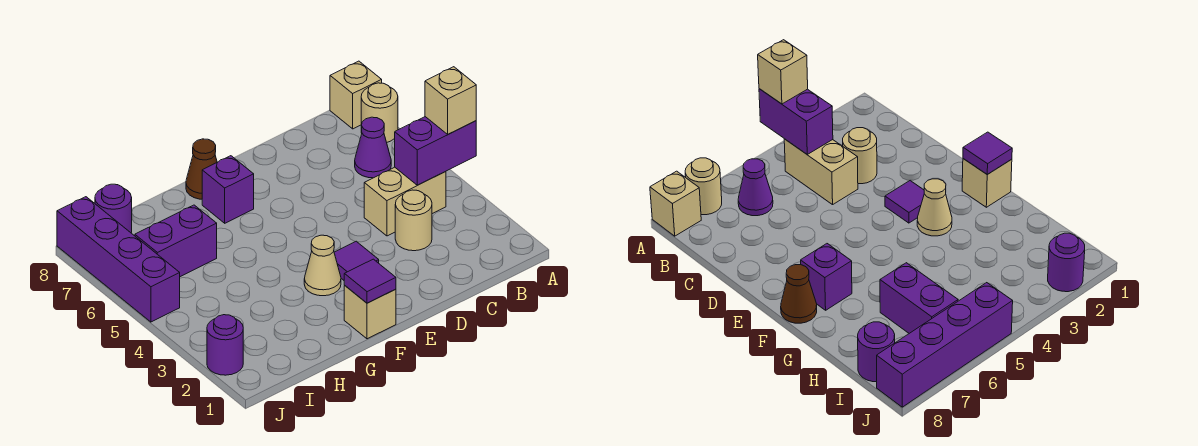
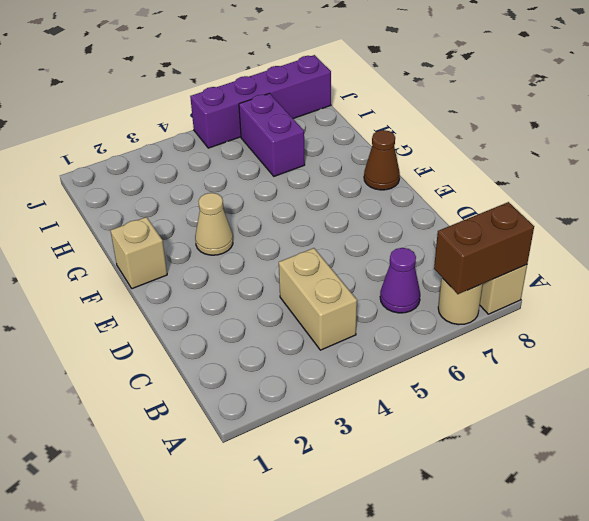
brown 1x2 brick [434,202,534,294] -> none
none -> tan 1x1 round brick [395,190,432,251]
none -> purple 1x1 tile [334,241,379,280]
none -> purple 1x1 brick [202,156,254,223]

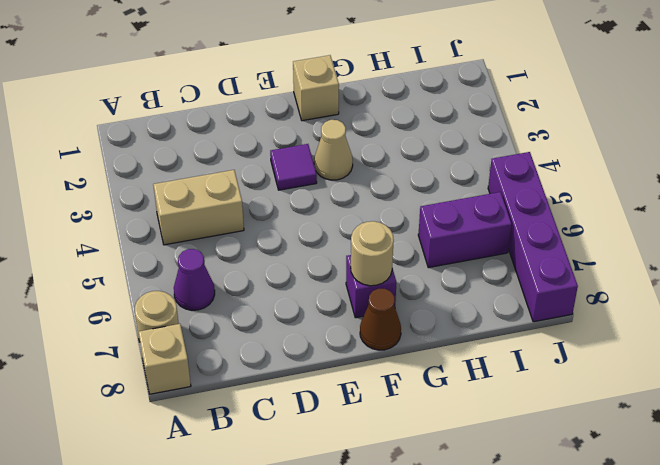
tan 1x1 round brick [351,221,394,286] -> tan 1x1 round brick moved to [395,190,432,251]
none -> purple 1x1 round brick [95,184,132,233]
none -> purple 1x1 round brick [207,315,243,375]
none -> purple 1x2 brick [395,117,476,185]

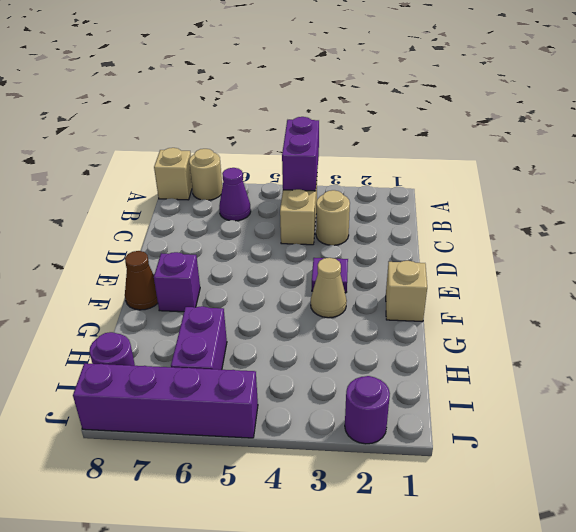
none -> purple 1x1 tile [344,259,396,303]
none -> tan 1x1 brick [425,67,476,134]

